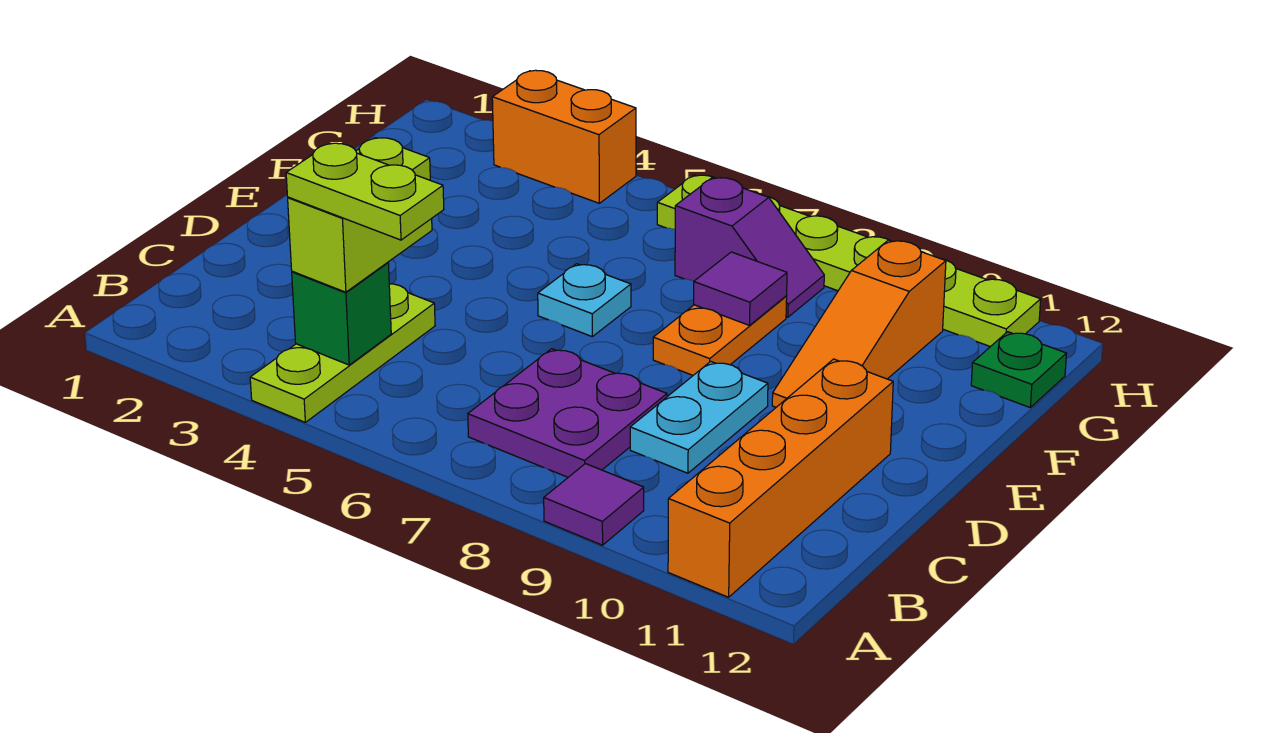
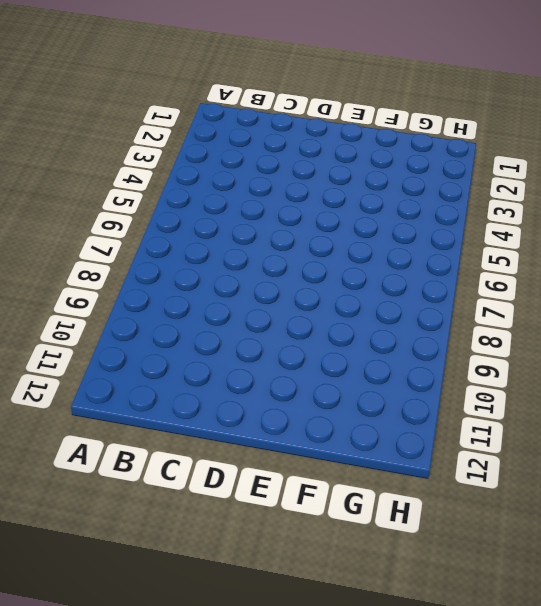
none -> lime 1x3 plate [250,284,435,422]
none -> purple 1x1 tile [544,464,644,545]
none -> orange 1x4 brick [668,359,893,597]

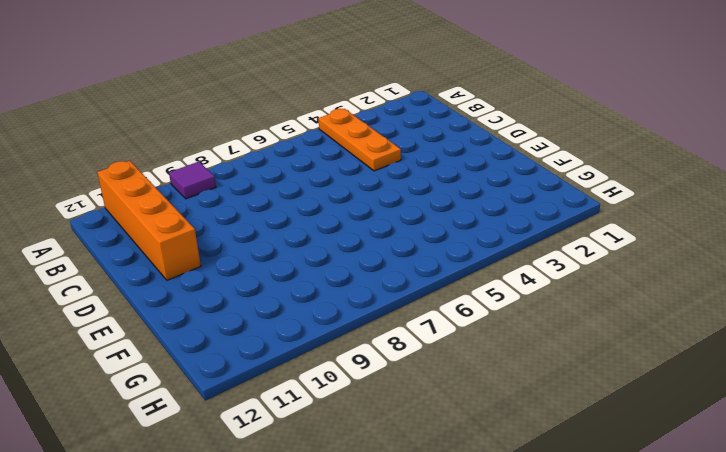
orange 1x3 plate [318,109,401,171] -> lime 1x3 plate [250,284,435,422]
none -> purple 2x2 plate [468,349,667,477]
none -> cyan 1x2 plate [630,361,768,473]
none -> cyan 1x1 plate [538,264,631,337]

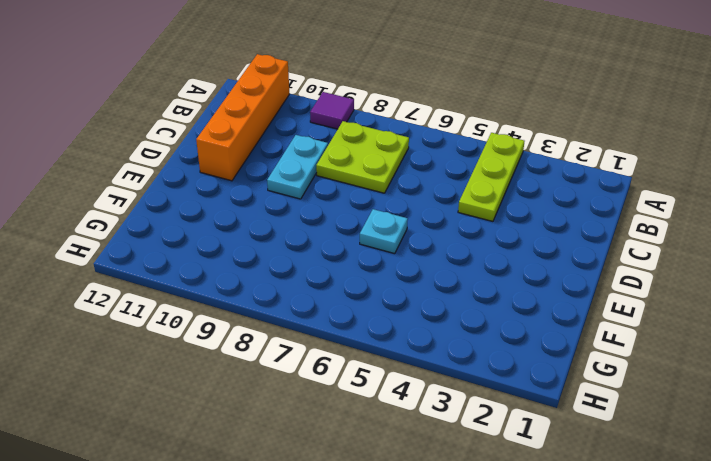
lime 2x2 plate [316,121,409,193] -> purple 2x2 plate [468,349,667,477]
none -> orange 1x2 plate [653,296,787,375]
none -> orange 1x3 slope [772,240,946,407]
none -> purple 1x2 slope [675,177,824,317]

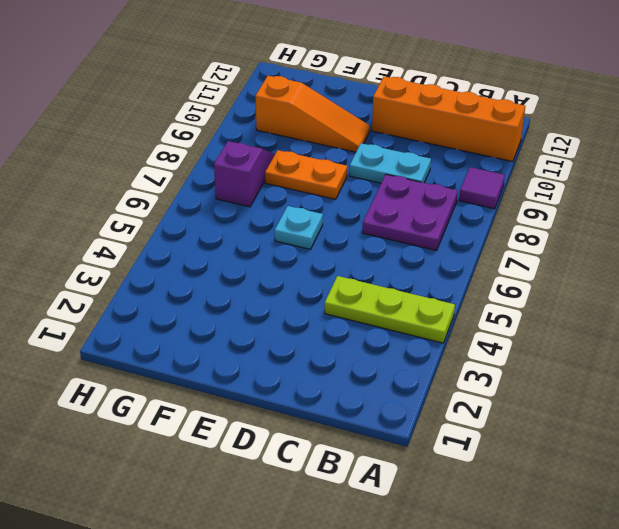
none -> green 1x1 plate [971,332,1067,407]
none -> orange 1x2 brick [492,70,636,203]
none -> lime 1x6 plate [657,175,1041,347]

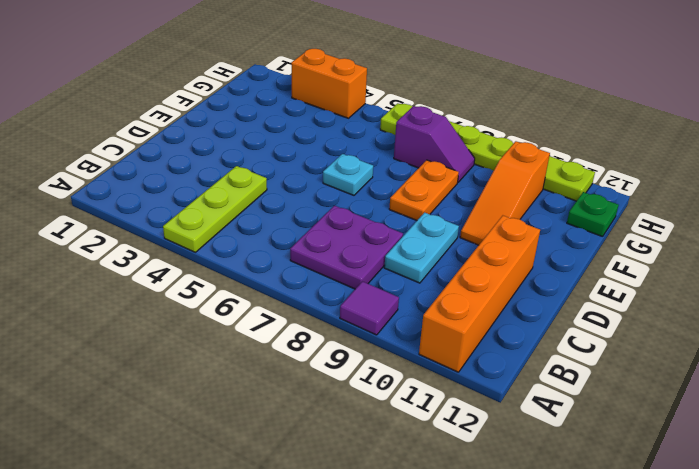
none -> green 1x1 brick [292,262,391,365]
none -> purple 1x1 tile [694,252,787,325]
none -> lime 1x2 brick [288,138,432,292]

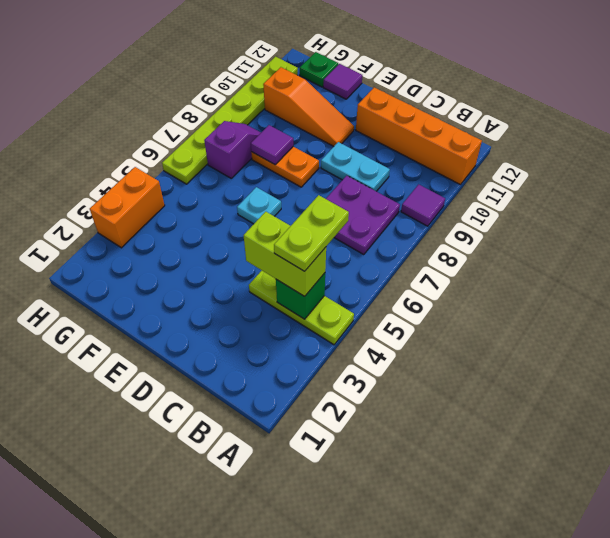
purple 1x1 tile [323,64,362,99] -> none

